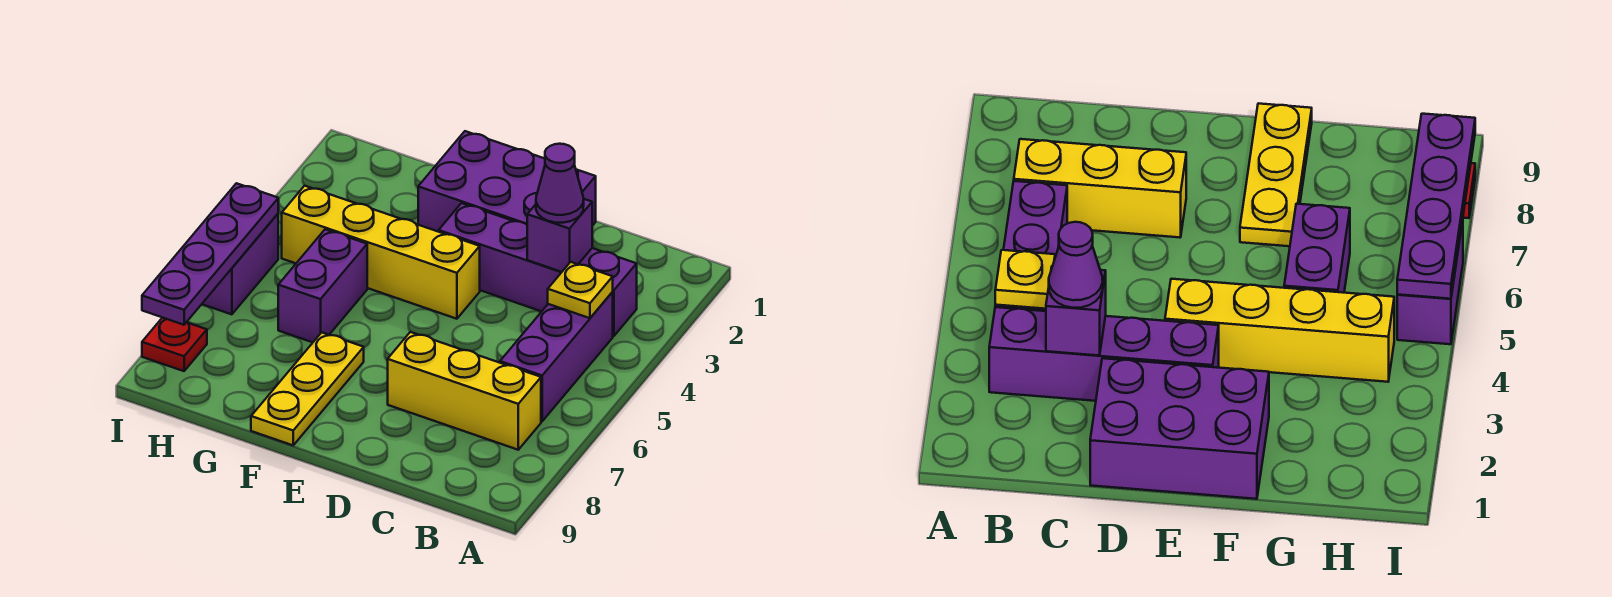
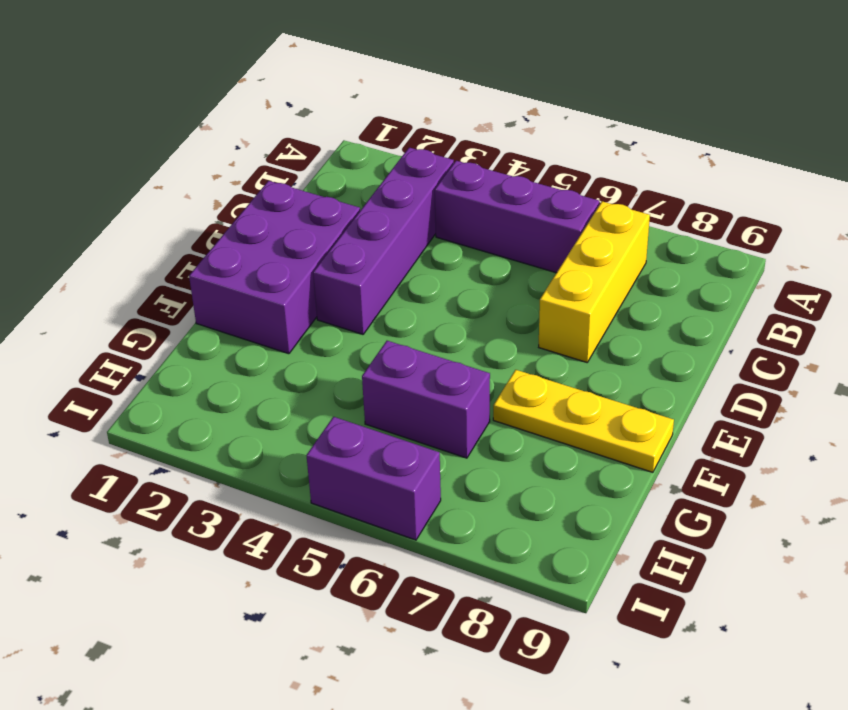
none -> yellow 1x4 brick [282,186,480,319]
none -> red 1x1 plate [142,318,207,371]
none -> yellow 1x1 plate [548,262,613,318]

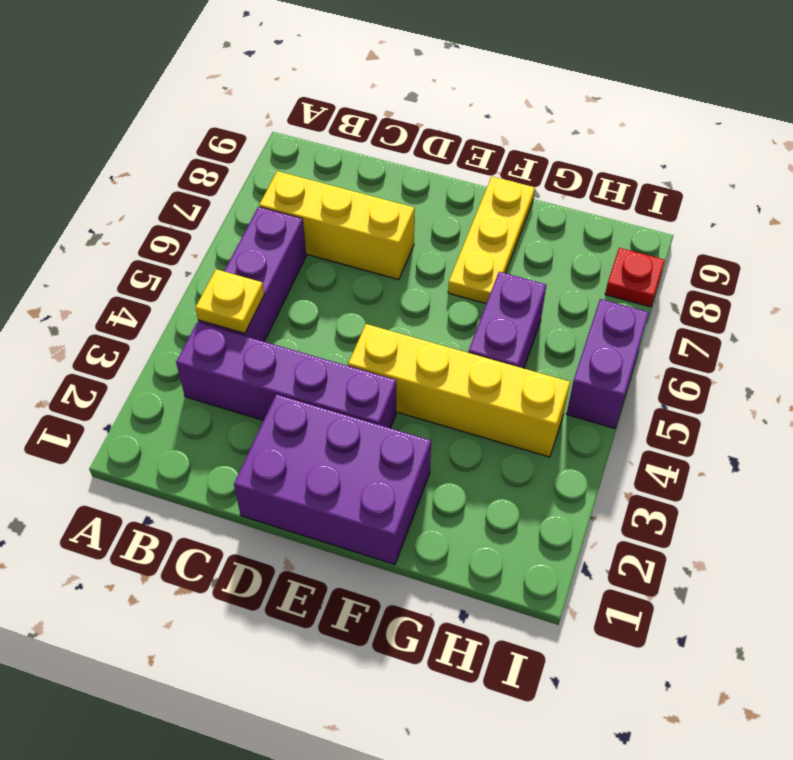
none -> purple 1x1 brick [527,199,592,272]
none -> purple 1x4 plate [142,183,278,325]
none -> purple 1x1 cone [536,144,584,223]

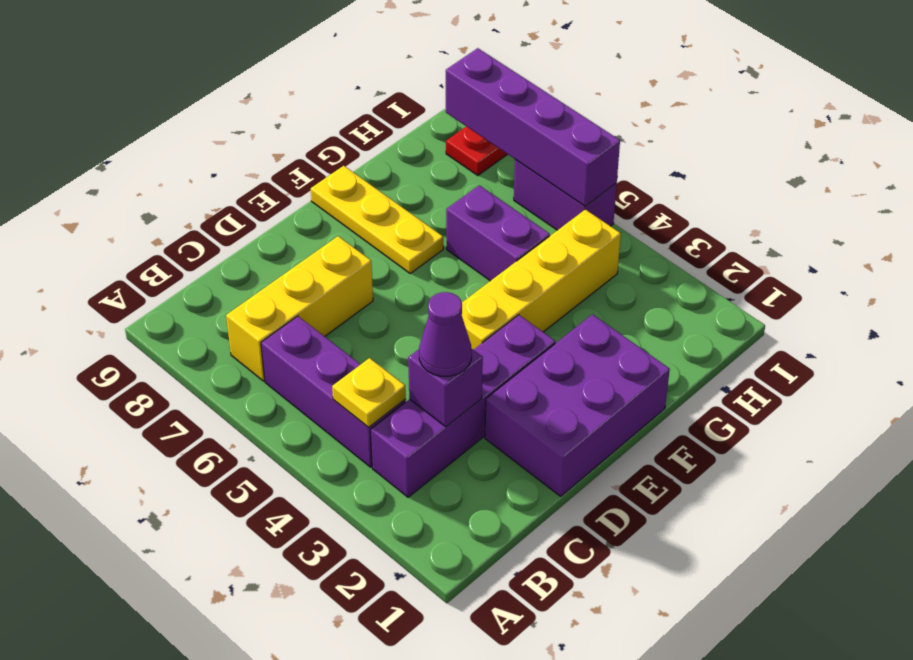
purple 1x4 brick [446,48,620,206] -> purple 1x4 plate [142,183,278,325]

